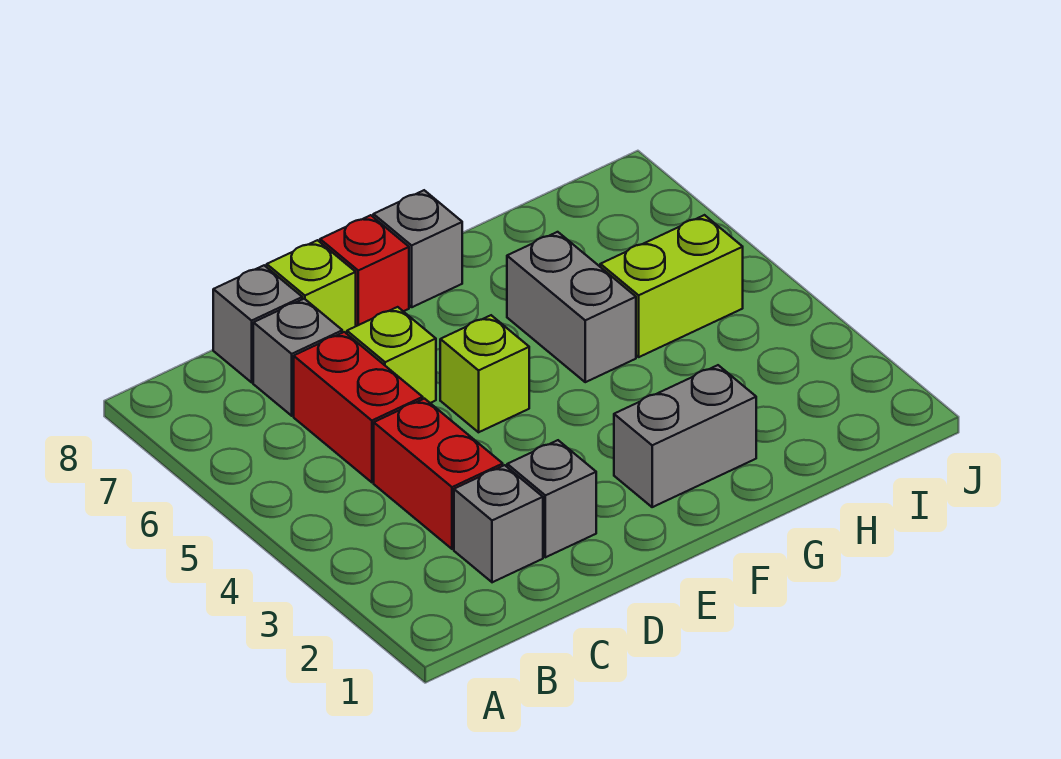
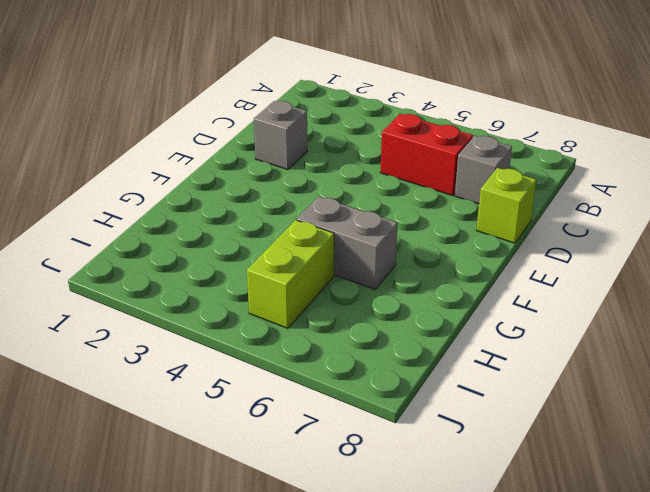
none -> grey 1x1 brick [454,465,543,582]
none -> red 1x2 brick [374,399,503,549]
none -> grey 1x1 brick [213,265,302,382]

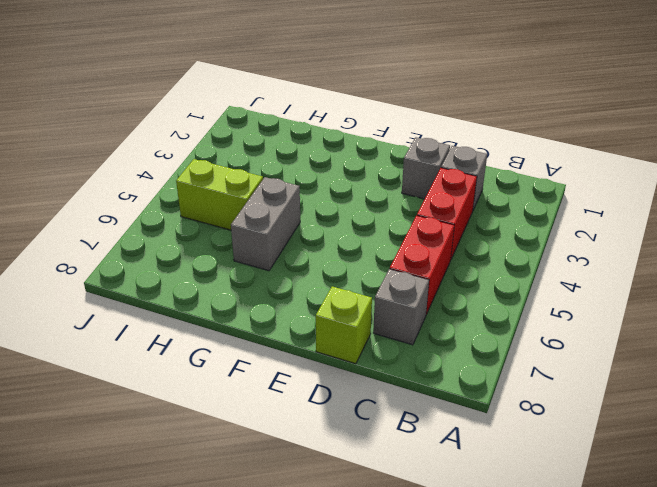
none -> grey 1x1 brick [213,265,302,382]
none -> lime 1x1 brick [347,307,436,403]
none -> lime 1x1 brick [440,315,529,432]

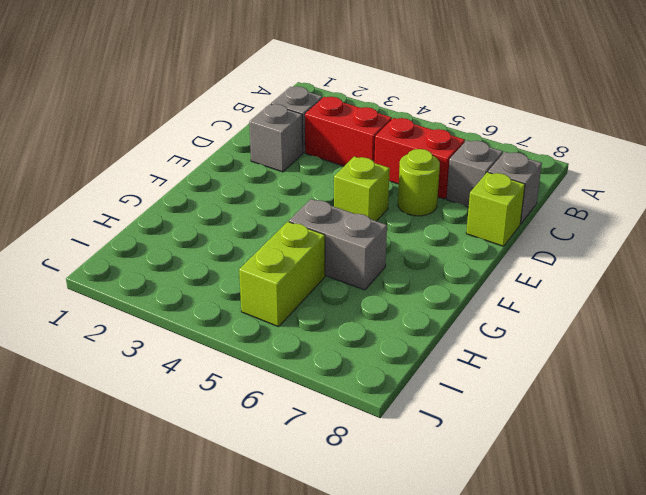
lime 1x1 round brick [398,149,440,216] -> lime 1x1 brick [347,307,436,403]
none -> red 1x1 brick [320,215,409,326]
none -> grey 1x2 brick [614,365,756,507]
none -> grey 1x1 brick [373,190,462,307]

